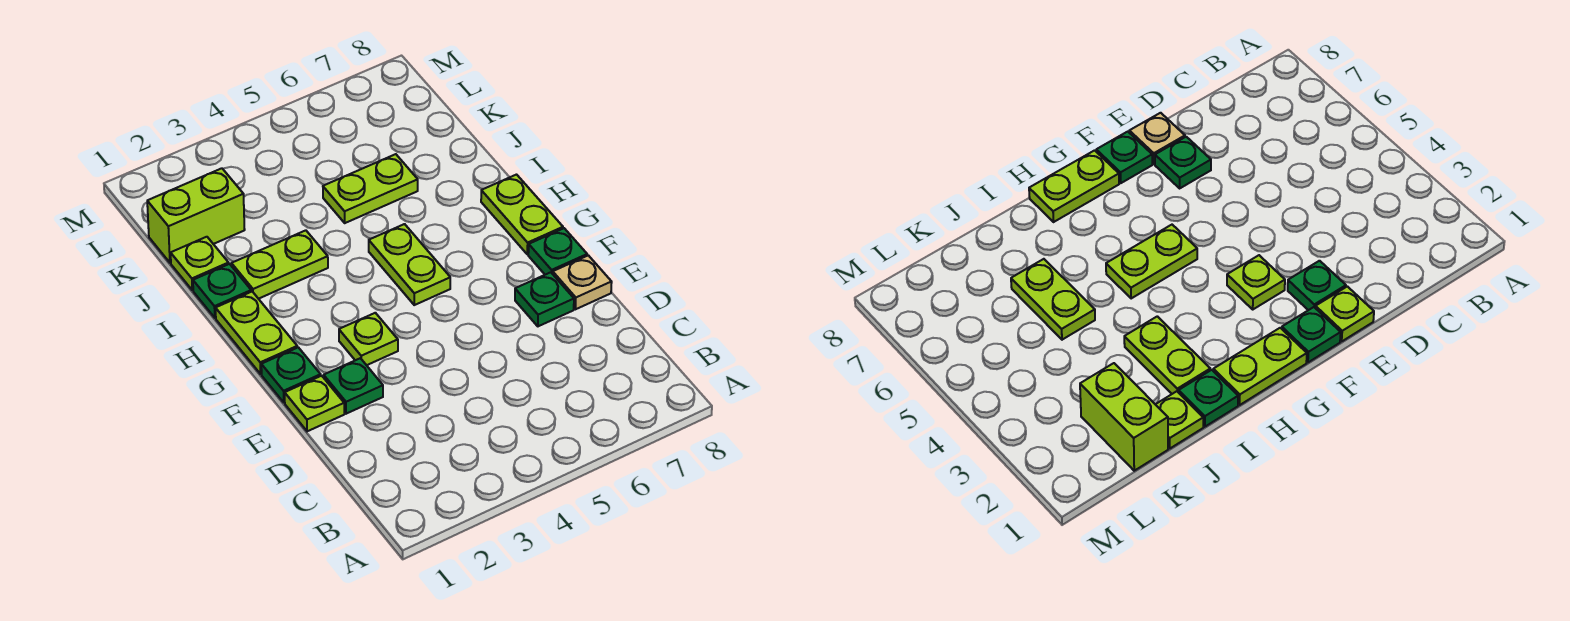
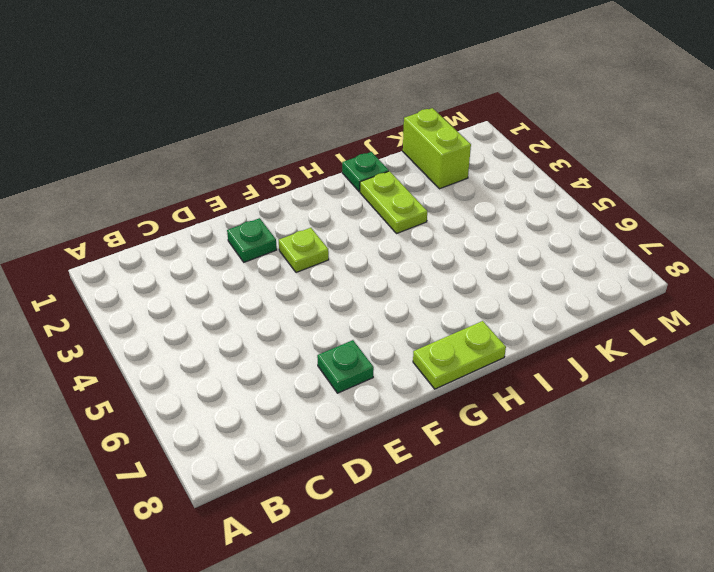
none -> lime 1x1 plate [285,376,344,431]
none -> tan 1x1 plate [553,255,612,309]
none -> green 1x1 plate [261,347,321,402]

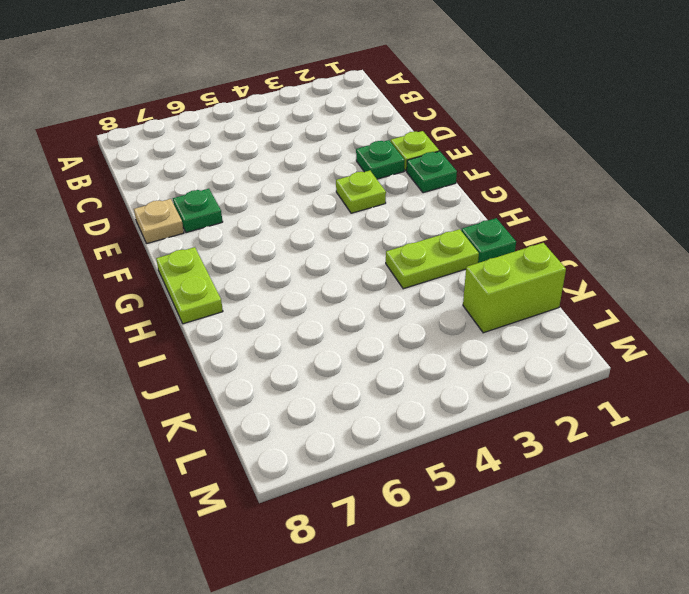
none -> green 1x1 plate [528,228,587,275]
none -> lime 1x2 plate [216,292,297,374]
none -> lime 1x2 plate [369,224,450,305]

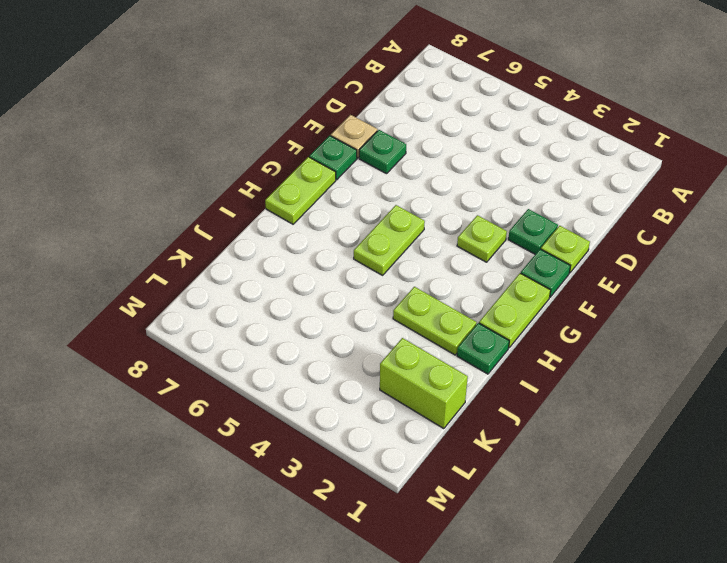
none -> lime 1x1 plate [171,237,229,290]
none -> lime 1x2 plate [323,154,418,223]

